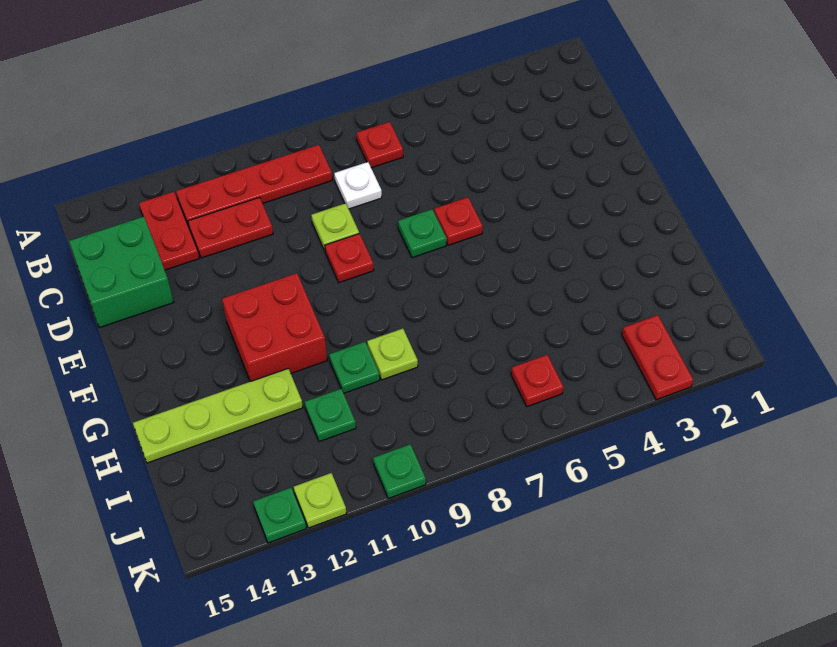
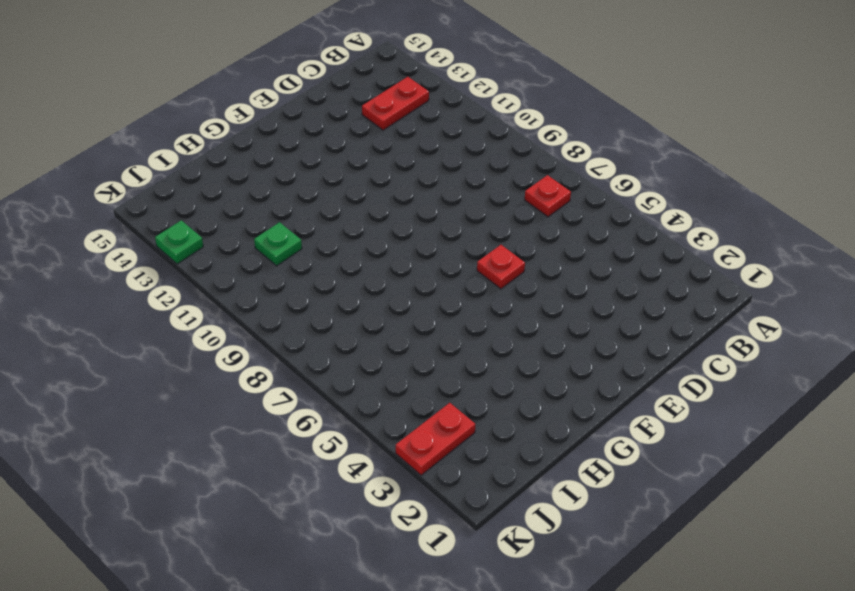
none -> red 1x4 plate [176,145,332,226]
none -> white 1x1 plate [334,162,382,209]
none -> red 1x2 plate [188,197,273,258]

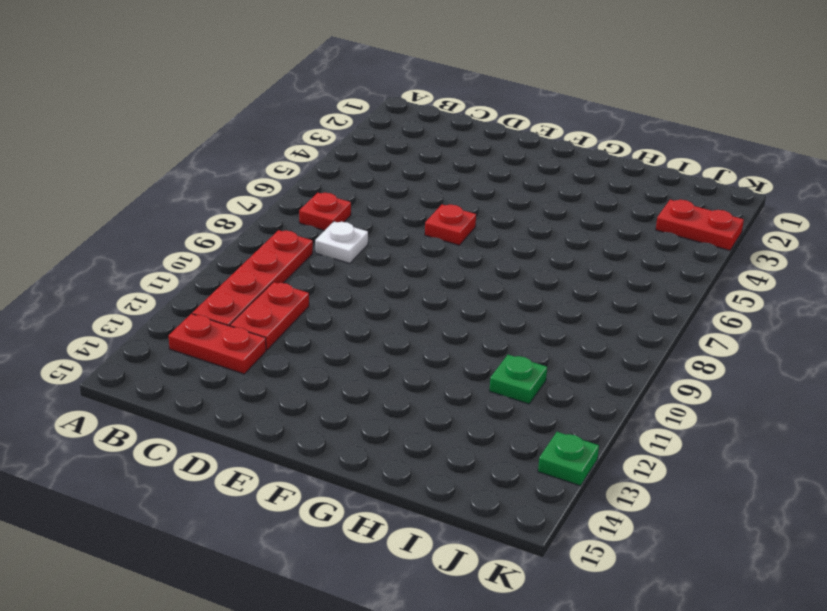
none -> green 2x2 brick [69,217,174,328]
none -> lime 1x1 plate [311,203,359,251]
none -> green 1x1 plate [398,209,447,258]

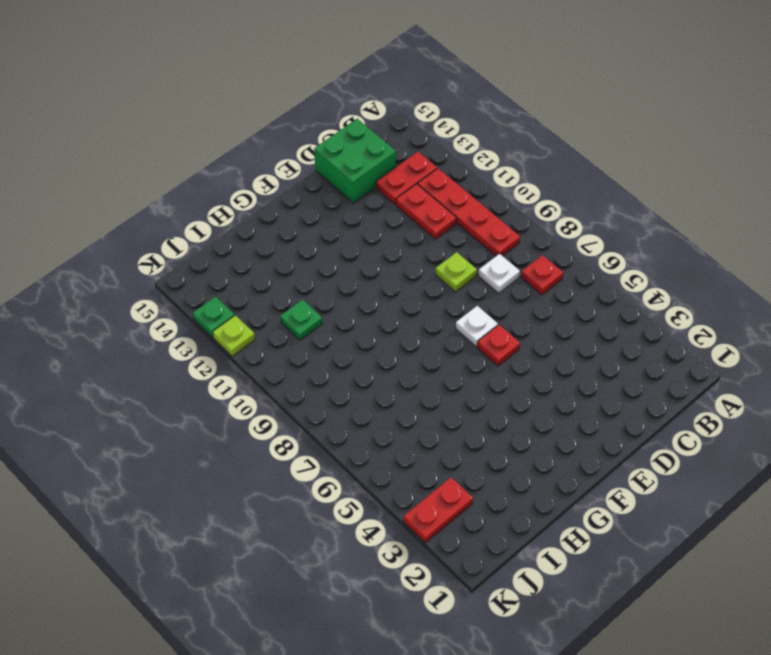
white 1x1 plate [456,306,498,347] -> green 1x1 plate [398,209,447,258]
none -> red 1x1 plate [325,233,374,283]
none -> red 2x2 brick [222,273,327,382]
none -> lime 1x1 plate [367,329,418,380]

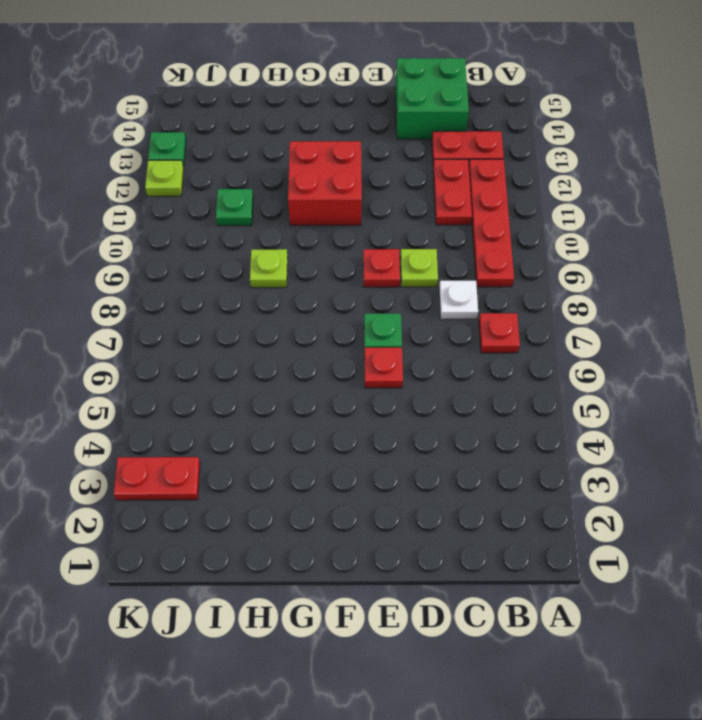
none -> green 1x1 plate [329,342,380,393]
none -> lime 1x4 plate [133,369,303,463]
none -> red 1x1 plate [511,355,563,407]

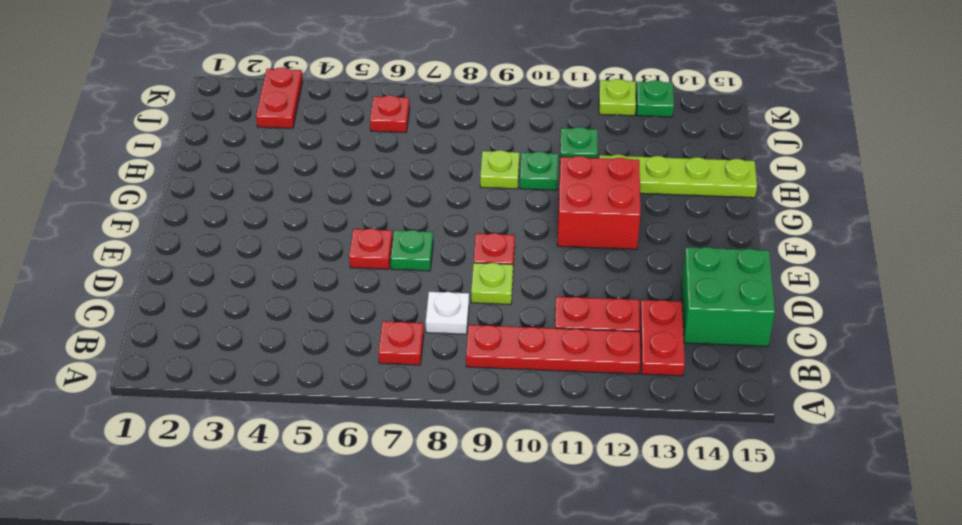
none -> green 1x1 plate [373,444,426,498]

